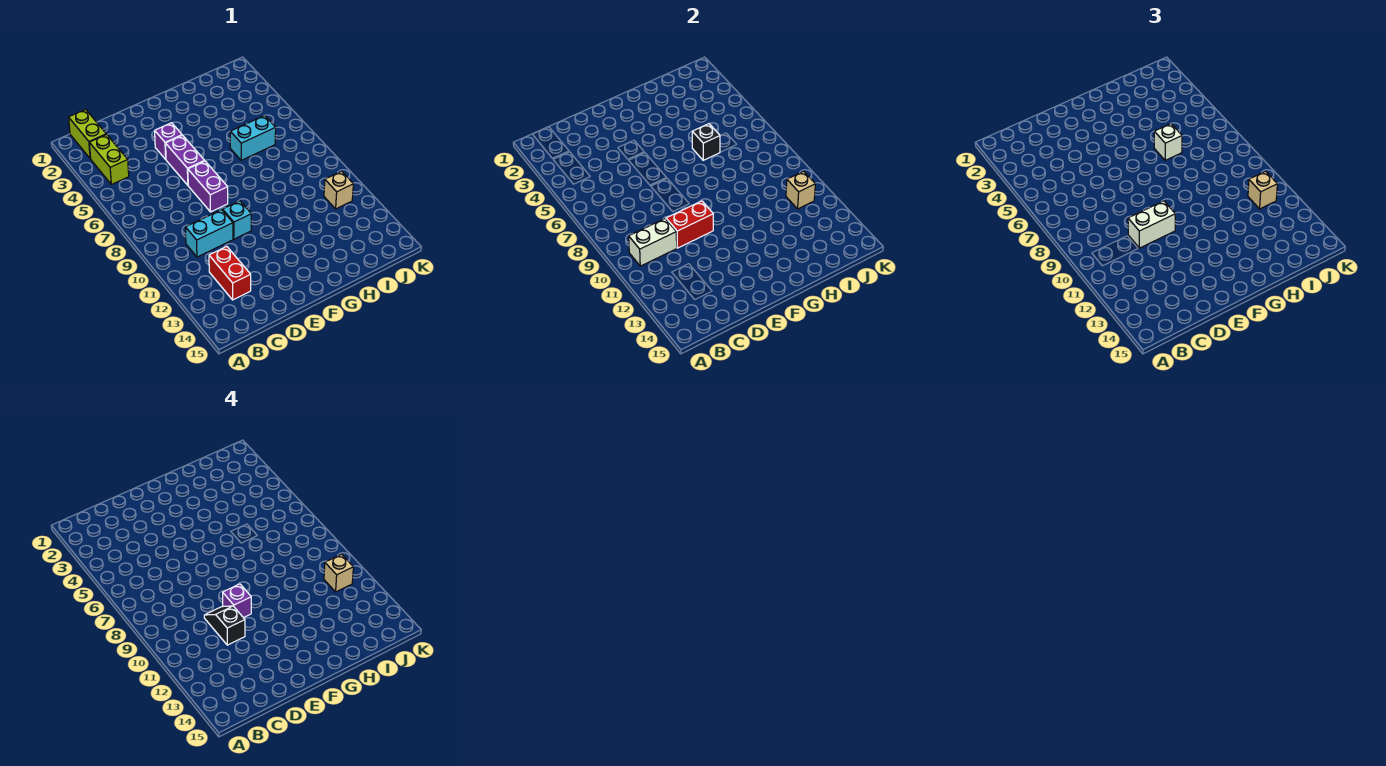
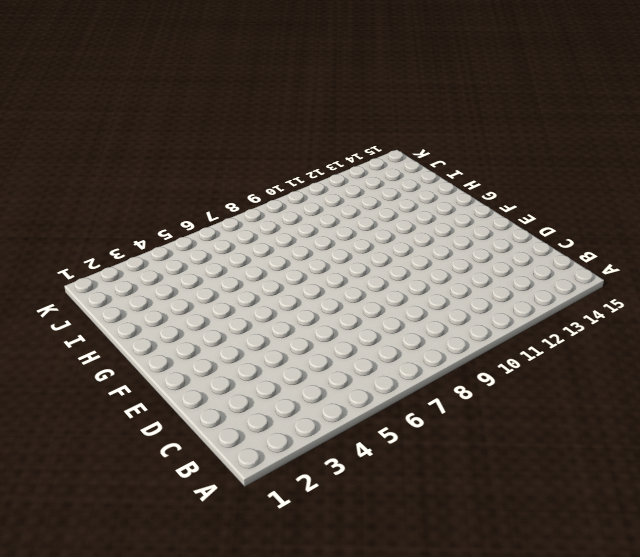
none -> lime 1x2 brick [69,109,106,159]
none -> lime 1x2 brick [89,134,129,185]
none -> cyan 1x2 brick [185,210,233,257]

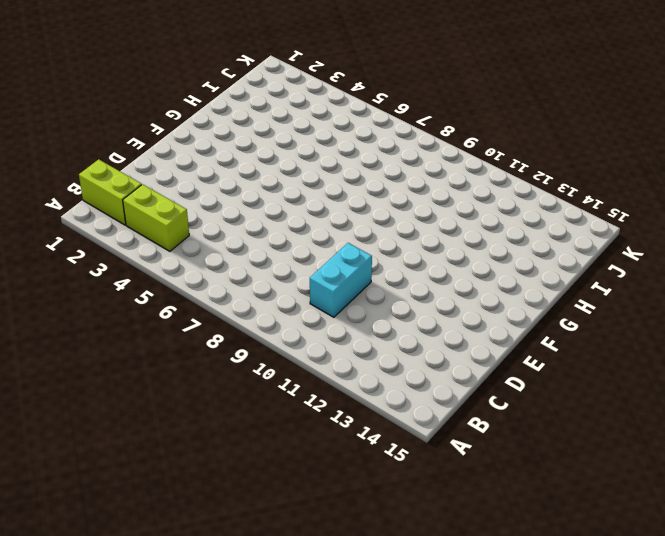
none -> red 1x2 brick [209,247,251,300]
none -> purple 1x1 brick [155,123,182,159]
none -> purple 1x2 brick [166,135,205,185]

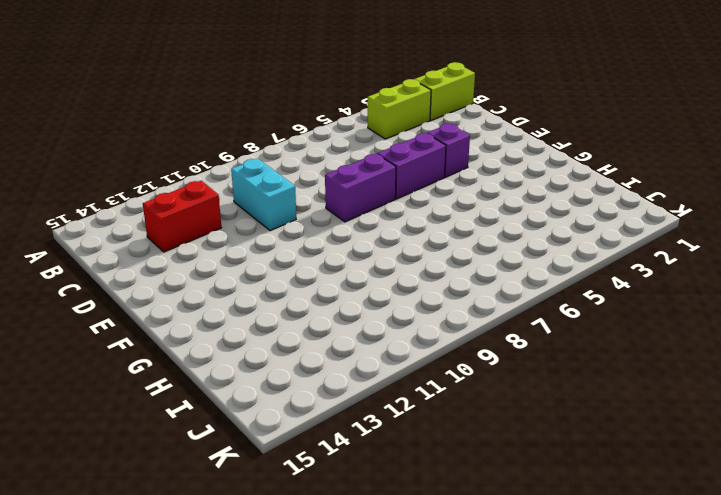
none -> cyan 1x1 brick [223,201,251,239]
none -> cyan 1x2 brick [230,115,276,160]
none -> tan 1x1 brick [324,171,353,209]

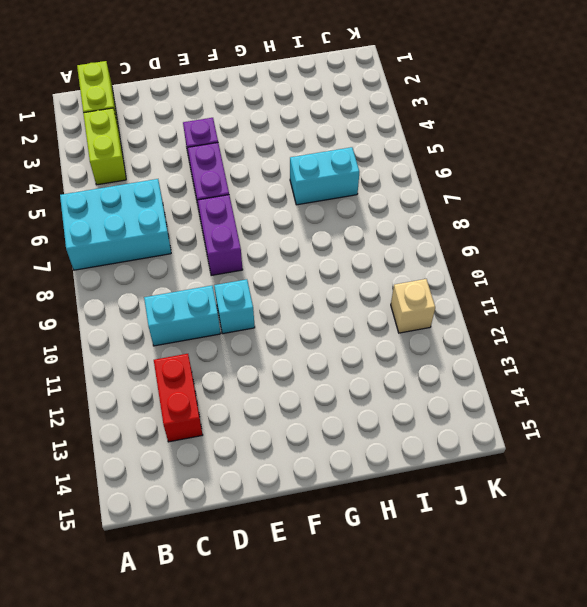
cyan 2x3 brick [60,179,171,270] -> none
none -> white 1x2 brick [629,219,677,266]
none -> red 1x2 brick [666,201,713,248]
none -> black 1x1 brick [692,124,720,160]

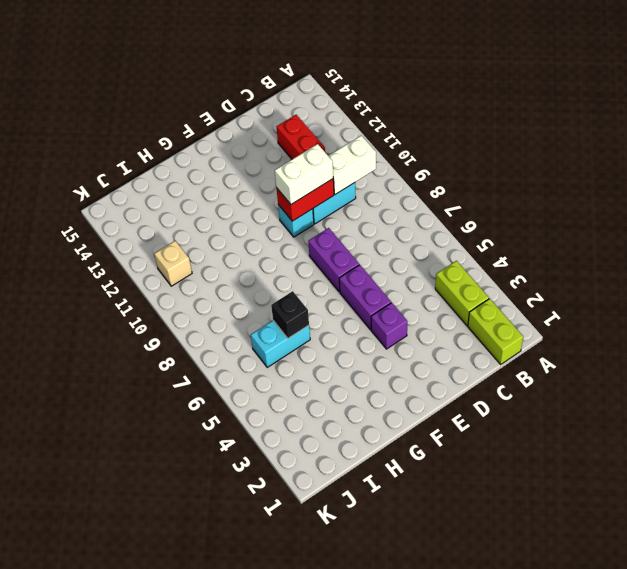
none -> tan 1x1 brick [786,171,815,209]
none -> white 1x1 brick [1154,124,1182,160]
none -> tan 1x1 brick [1248,171,1277,209]

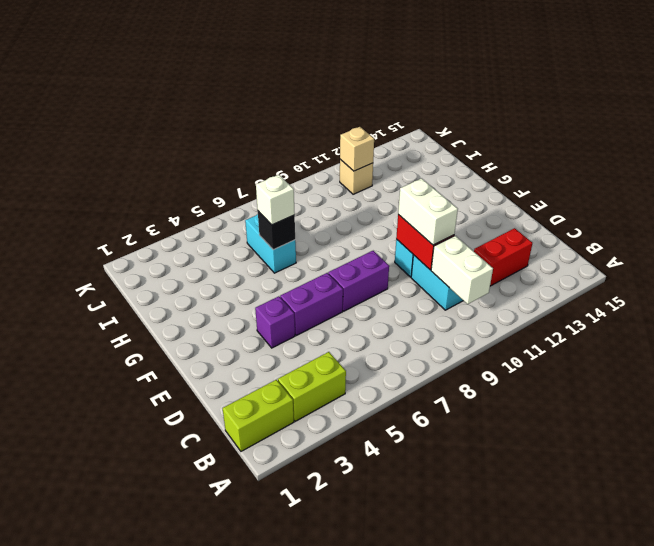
none -> tan 1x1 brick [1248,171,1277,209]
none -> black 1x2 slope [204,606,245,645]
none -> purple 1x1 brick [223,584,251,618]

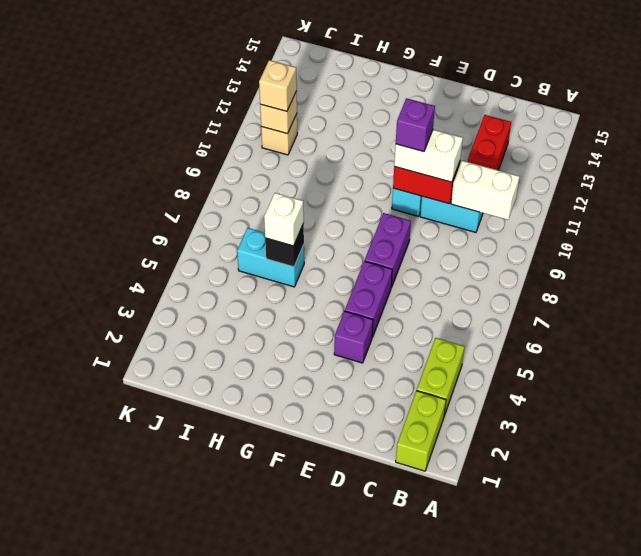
none -> black 1x2 slope [204,606,245,645]
none -> tan 1x1 brick [324,554,353,592]

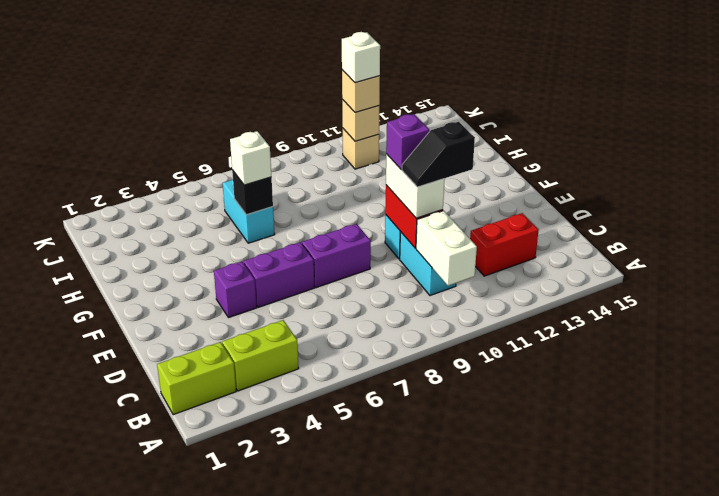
white 1x1 brick [342,32,380,83] -> tan 1x1 brick [324,554,353,592]

